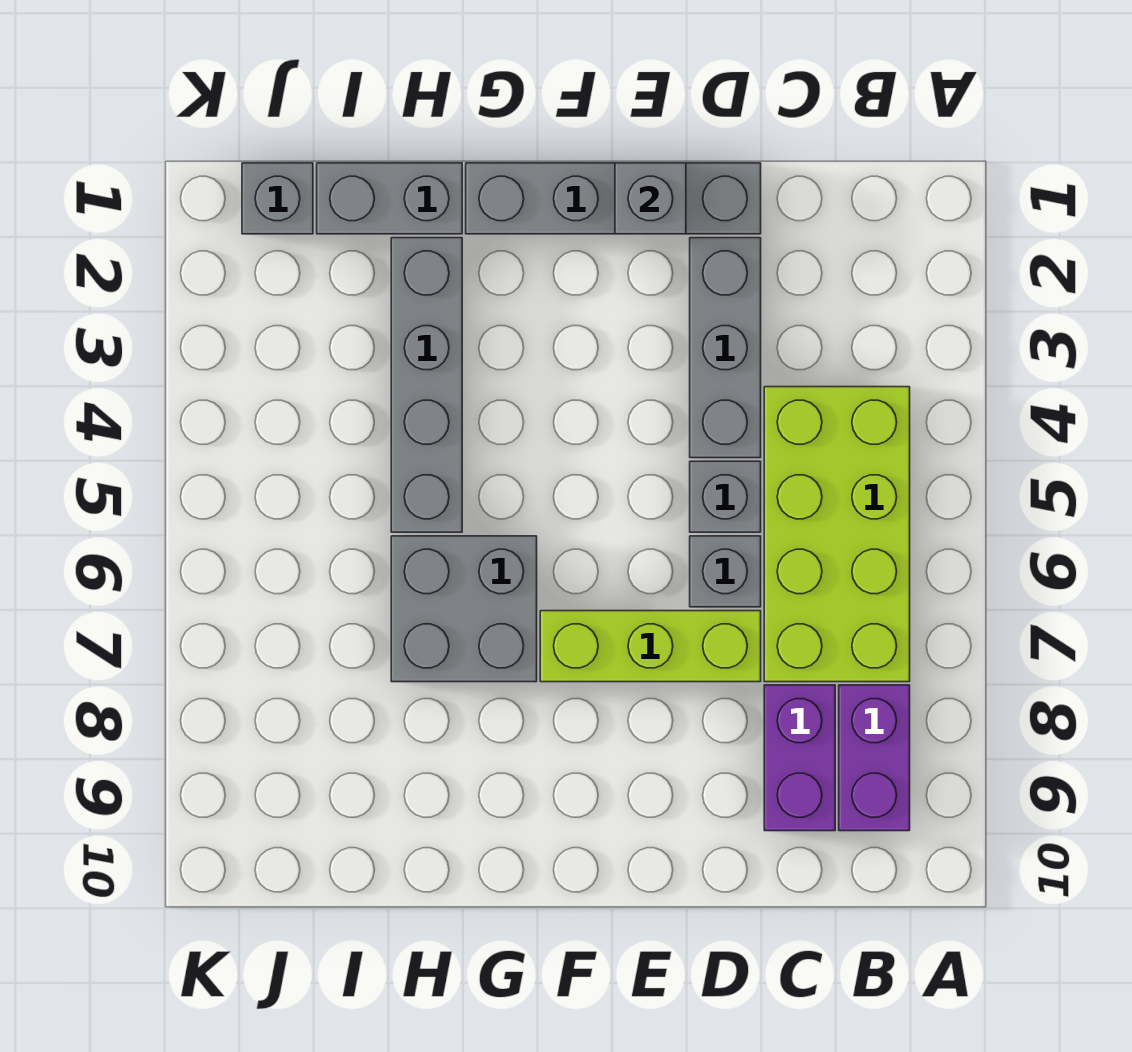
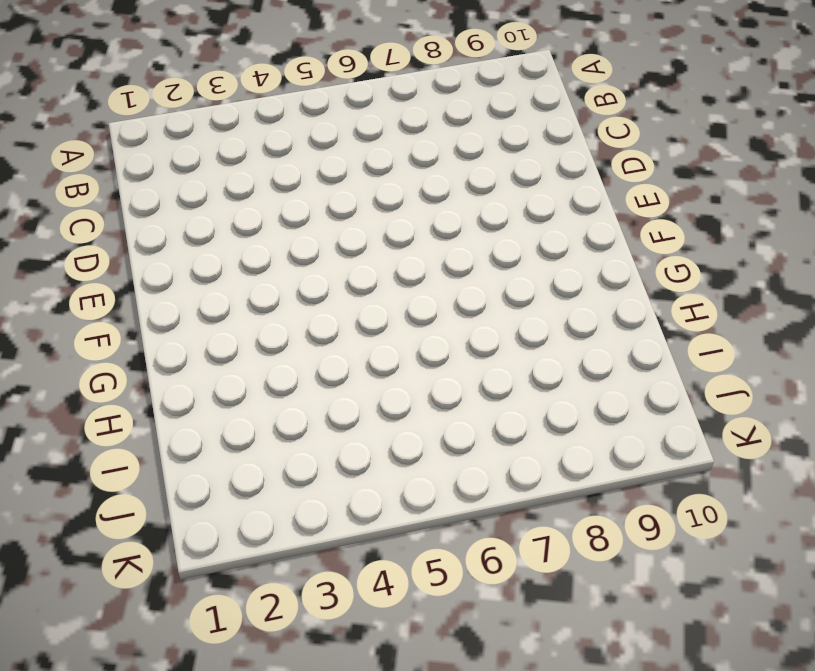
none -> lime 2x4 brick [764,387,910,682]
none -> purple 1x2 brick [839,685,910,831]
none -> purple 1x2 brick [764,685,835,831]

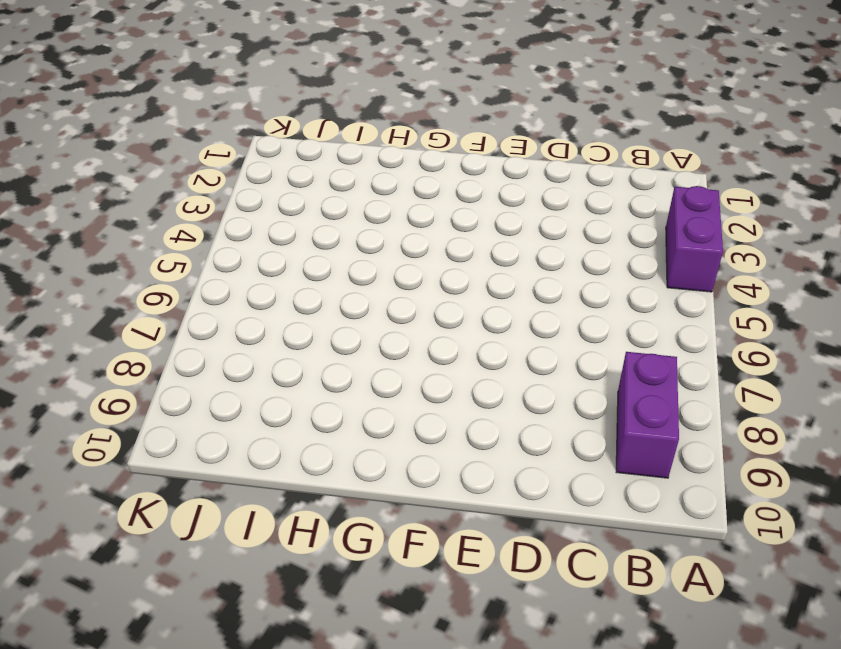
purple 1x2 brick [666,186,723,292] -> purple 1x2 brick moved to [764,685,835,831]
none -> lime 2x4 brick [764,387,910,682]
none -> grey 1x4 brick [466,163,761,234]
none -> grey 1x3 brick [690,238,761,458]

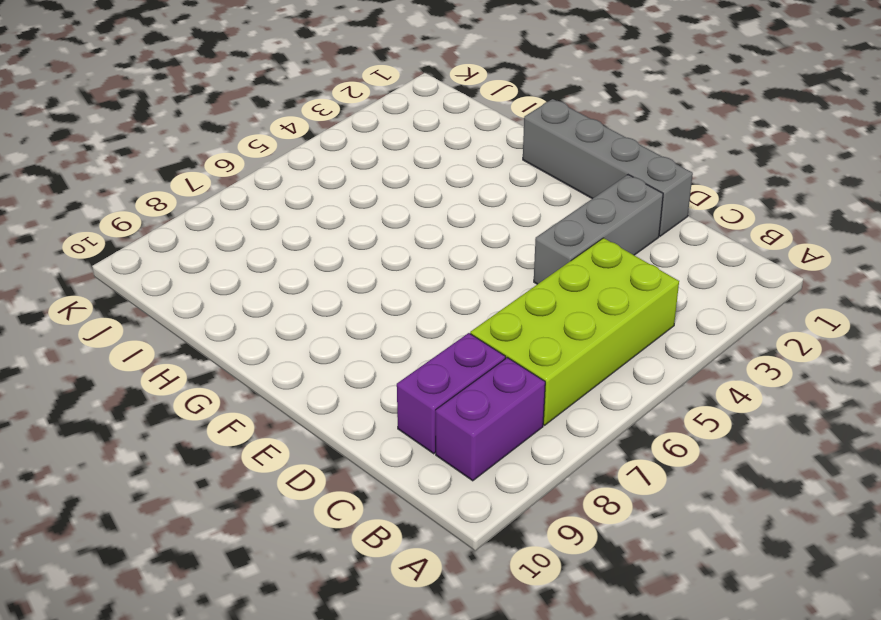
none -> grey 1x1 brick [690,461,761,532]
none -> grey 1x1 brick [690,536,761,607]
none -> lime 1x3 brick [540,611,761,682]

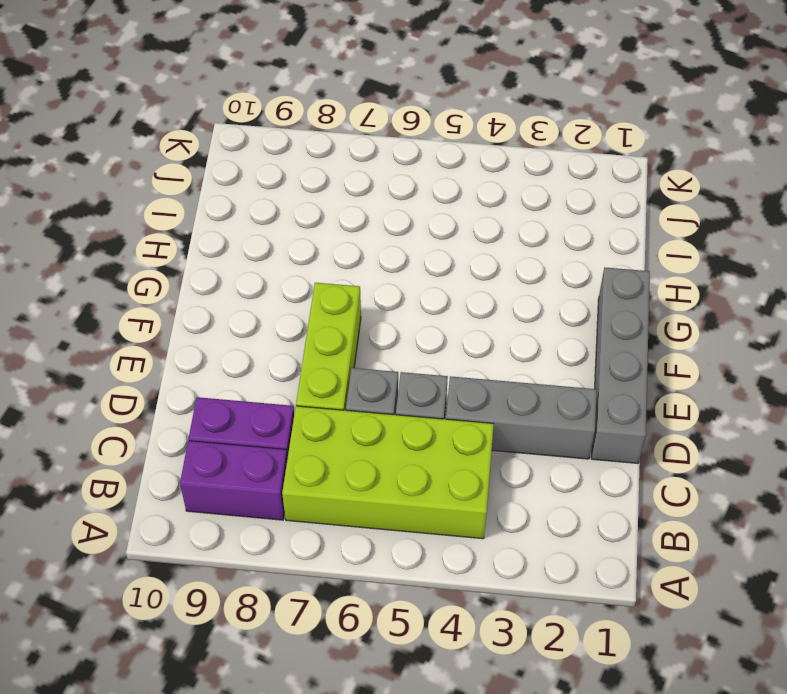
none -> grey 2x2 brick [391,536,537,682]
none -> grey 1x2 brick [317,163,462,234]
none -> grey 1x4 brick [391,238,462,532]

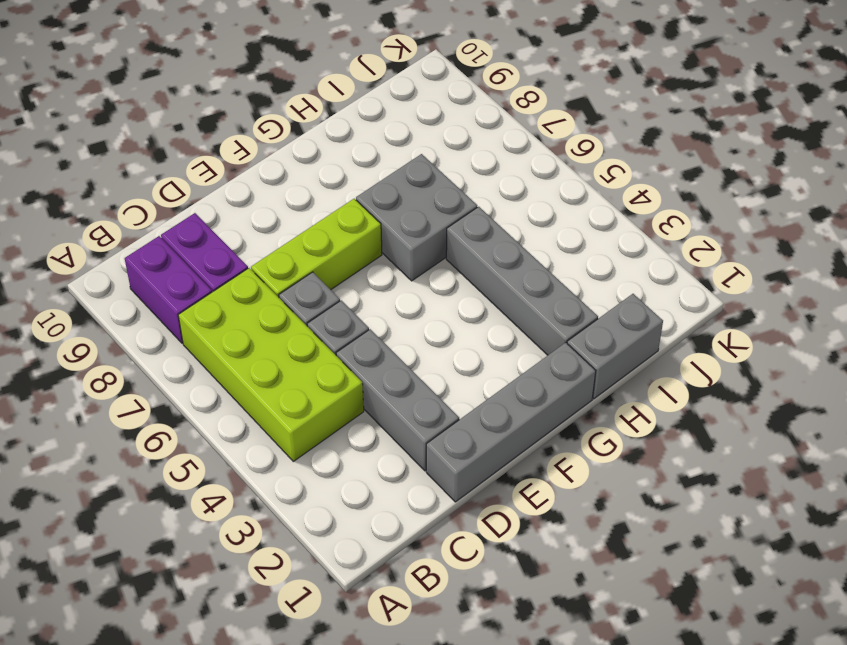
none -> grey 1x1 brick [242,163,313,234]
none -> grey 1x1 brick [615,163,686,234]

